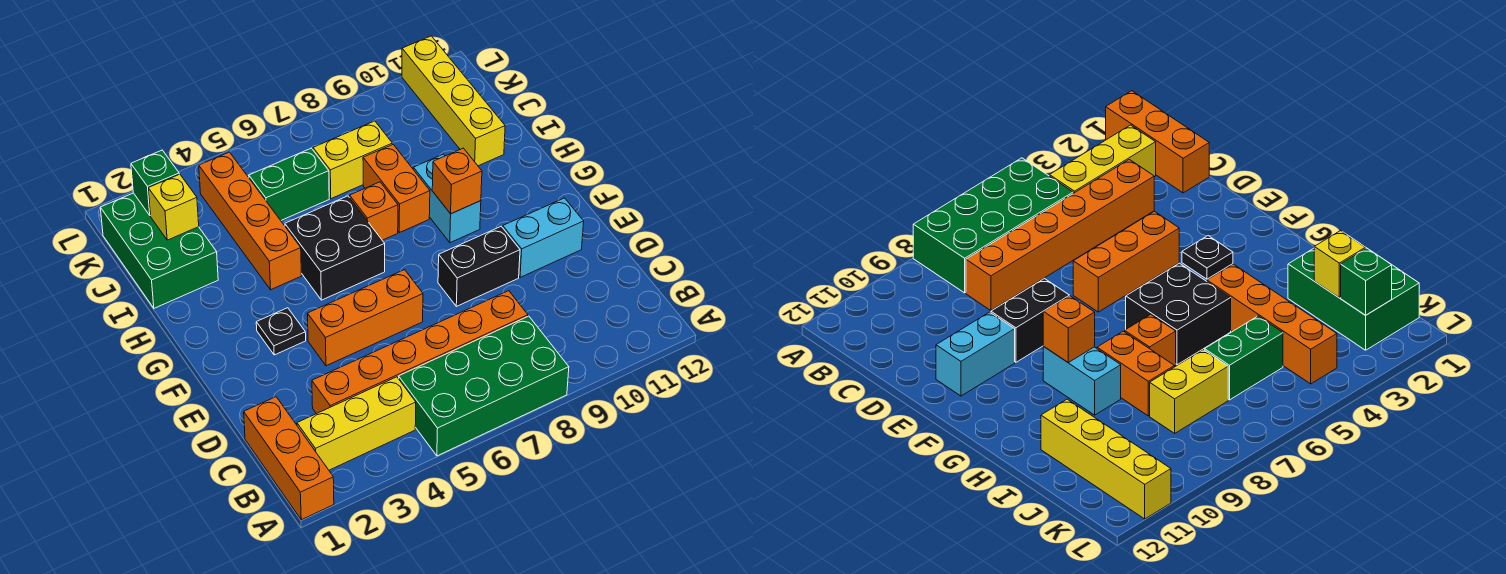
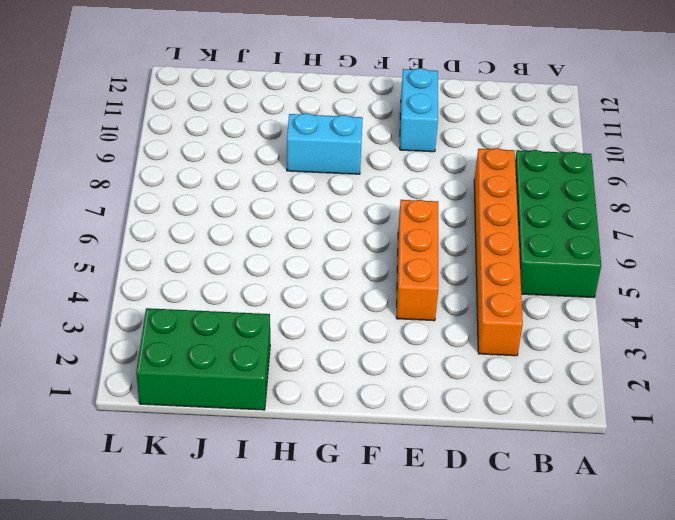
none -> orange 1x3 brick [244,397,334,520]
none -> yellow 1x3 brick [297,377,416,470]
none -> black 1x2 brick [438,227,520,306]

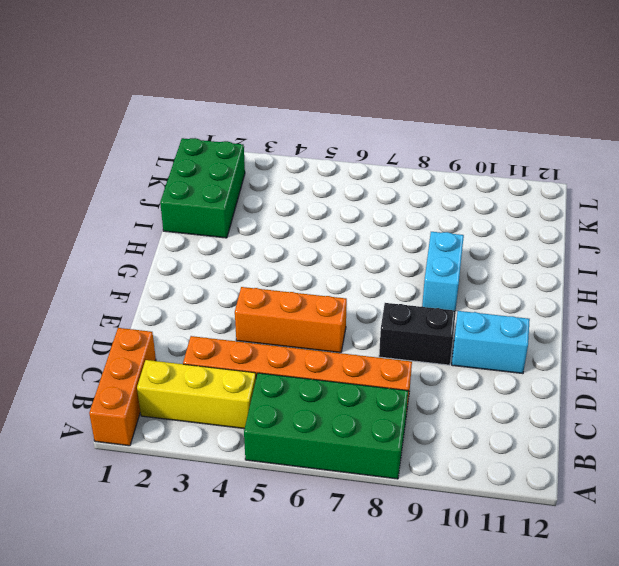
none -> black 1x1 plate [256,308,306,355]
none -> black 2x2 brick [285,196,385,300]
none -> orange 1x4 brick [199,152,302,290]

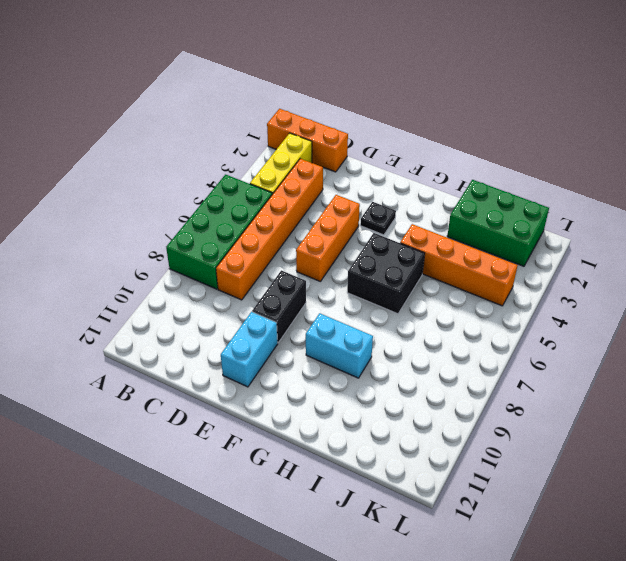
none -> orange 1x1 brick [350,182,398,240]
none -> orange 1x2 brick [363,144,430,233]
none -> yellow 1x4 brick [402,36,505,166]

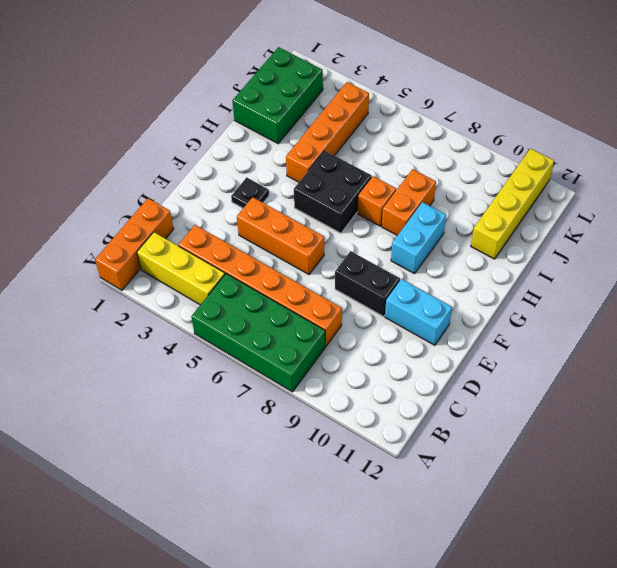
none -> green 1x2 brick [249,148,329,220]
none -> yellow 1x2 brick [313,121,392,199]
none -> orange 1x1 brick [432,148,482,214]

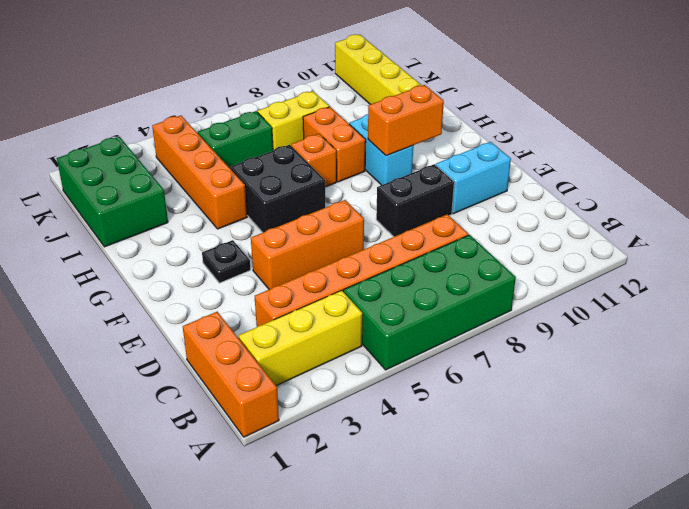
orange 1x2 brick [368,85,444,156] -> orange 1x1 brick [432,148,482,214]
none -> yellow 1x1 brick [148,174,199,240]
none -> green 1x1 brick [131,150,179,215]

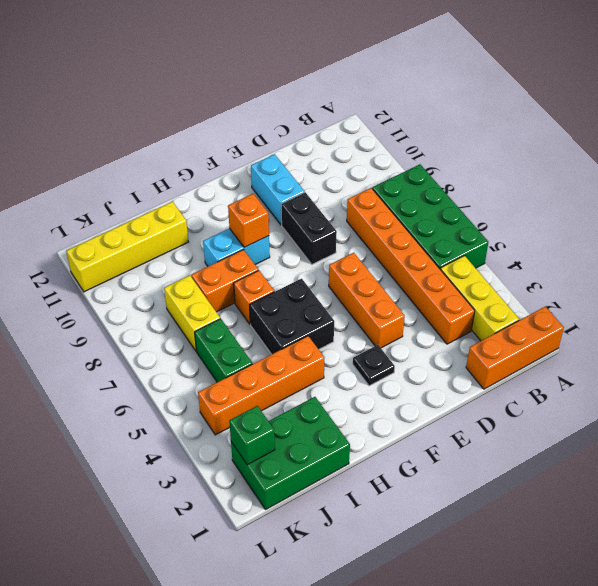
none -> yellow 1x1 brick [148,174,199,240]

